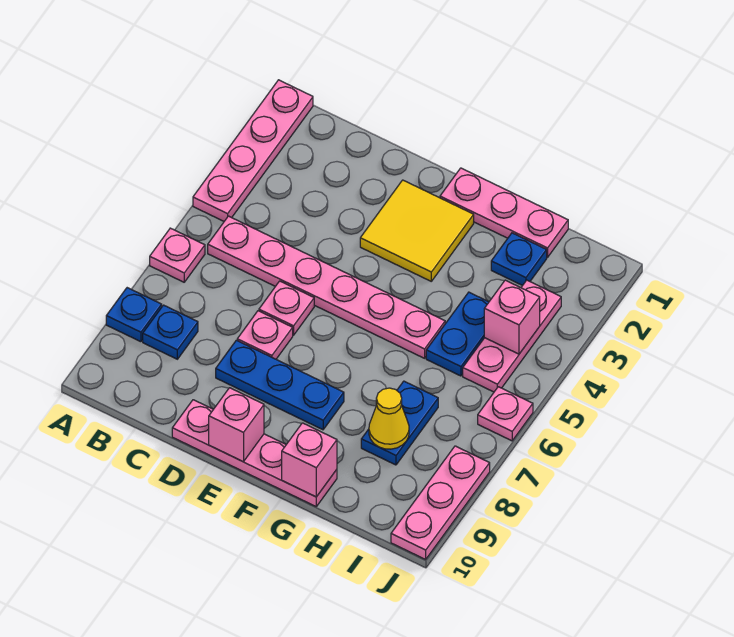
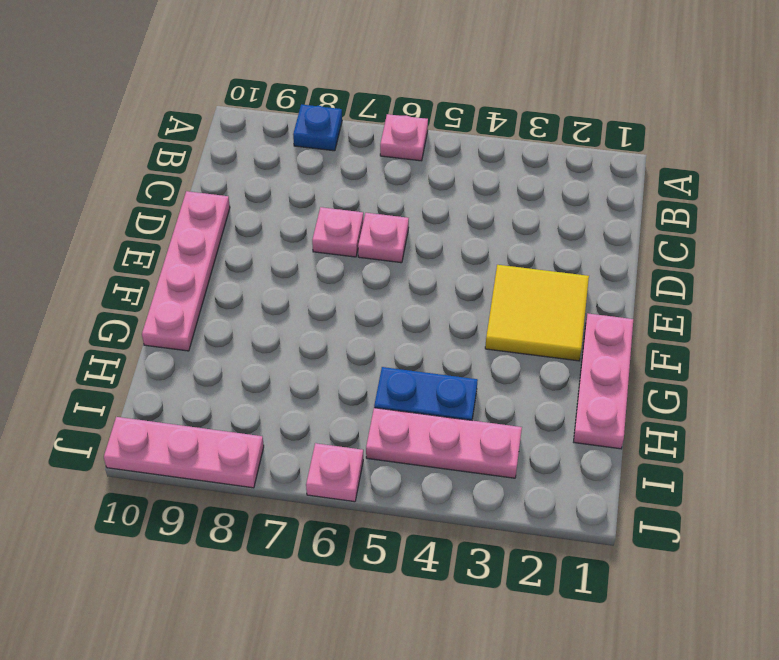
none -> pink 1x4 plate [193,80,313,221]
none -> pink 1x6 plate [208,216,445,358]
none -> blue 1x1 plate [143,305,198,359]

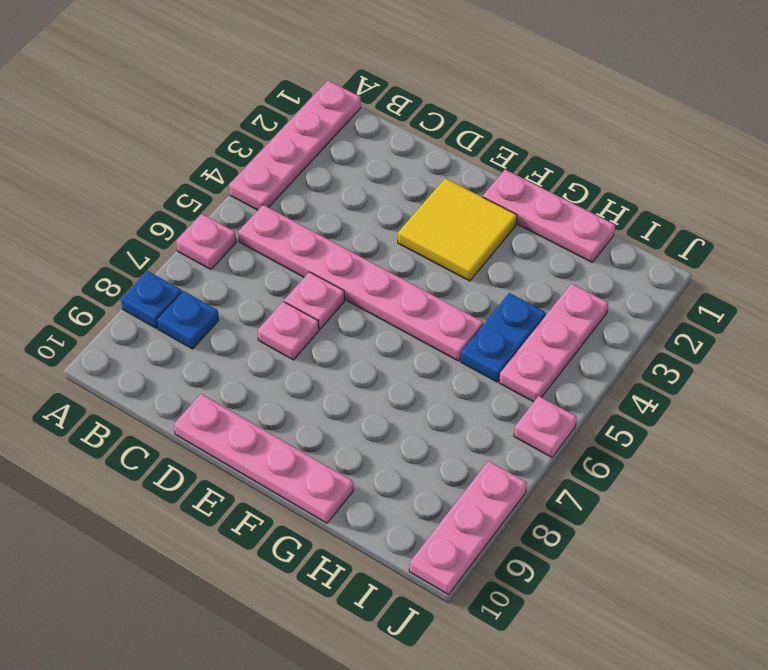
none -> blue 1x3 plate [216,340,344,430]
none -> blue 1x1 plate [491,233,547,286]
none -> blue 1x2 plate [361,381,438,465]

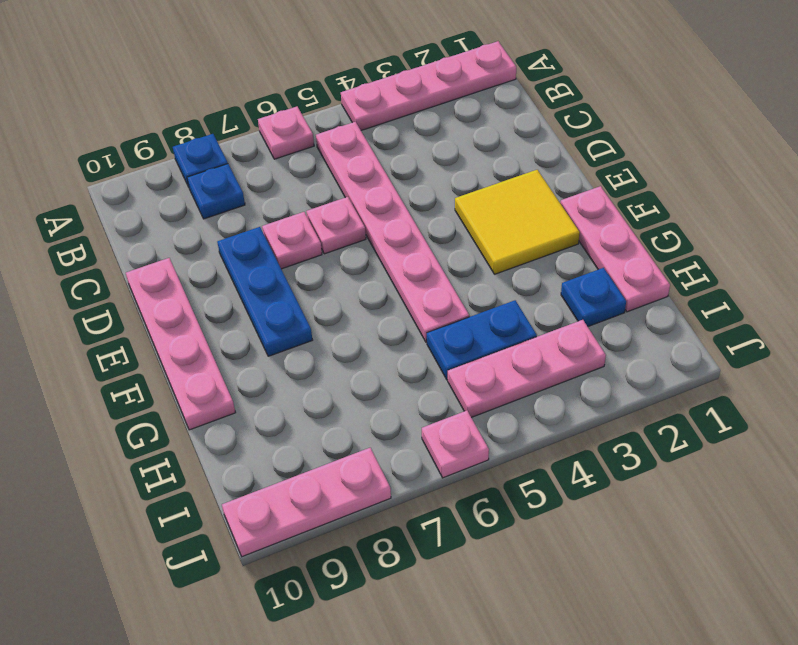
none -> blue 1x2 plate [361,381,438,465]
none -> pink 1x1 brick [209,388,264,462]
none -> pink 1x1 brick [282,423,337,497]

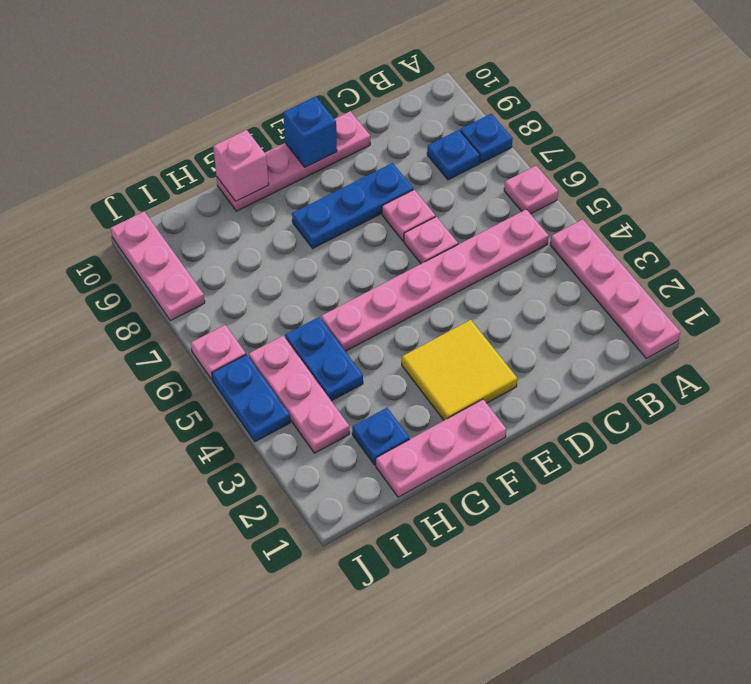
blue 1x1 brick [283,97,337,167] -> pink 1x1 brick [209,388,264,462]
blue 1x2 plate [212,355,290,442] -> blue 1x2 plate moved to [361,381,438,465]
none -> yellow 1x1 cone [369,388,409,449]
none -> pink 1x1 brick [484,280,540,354]

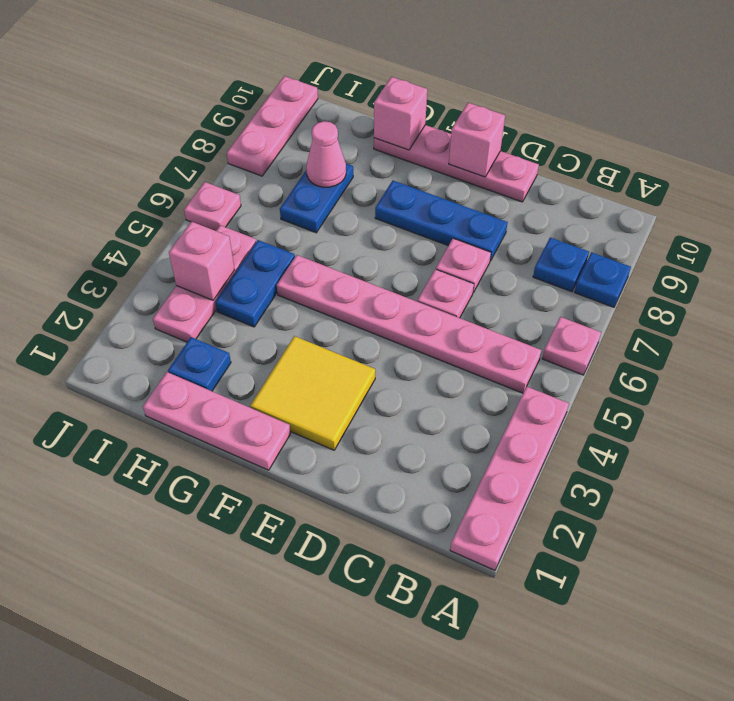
pink 1x1 cone [306,121,346,187] -> yellow 1x1 cone [369,388,409,449]

